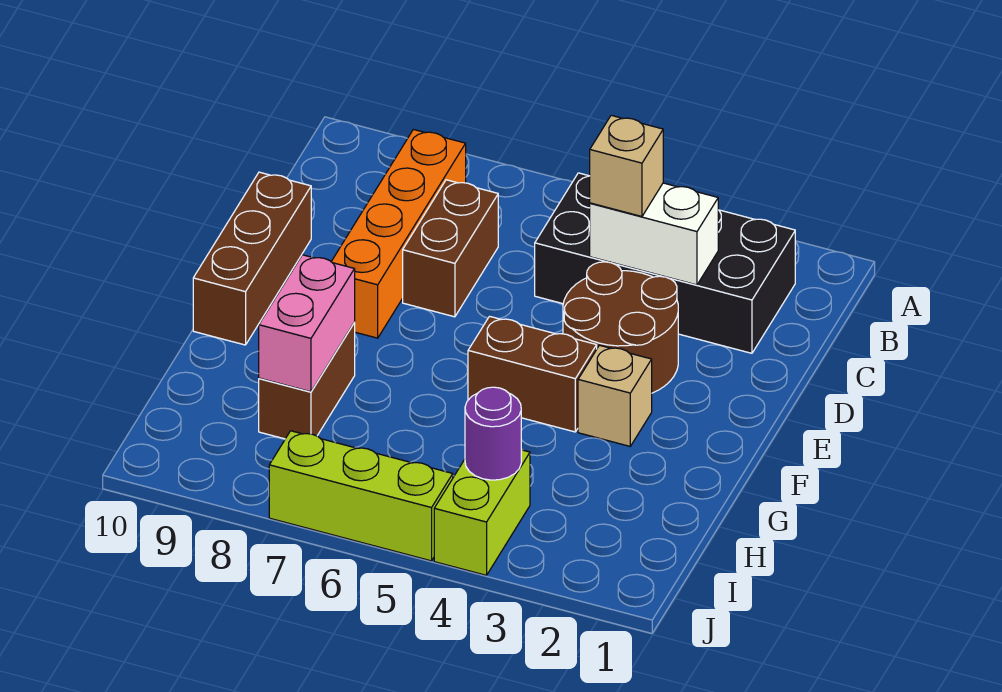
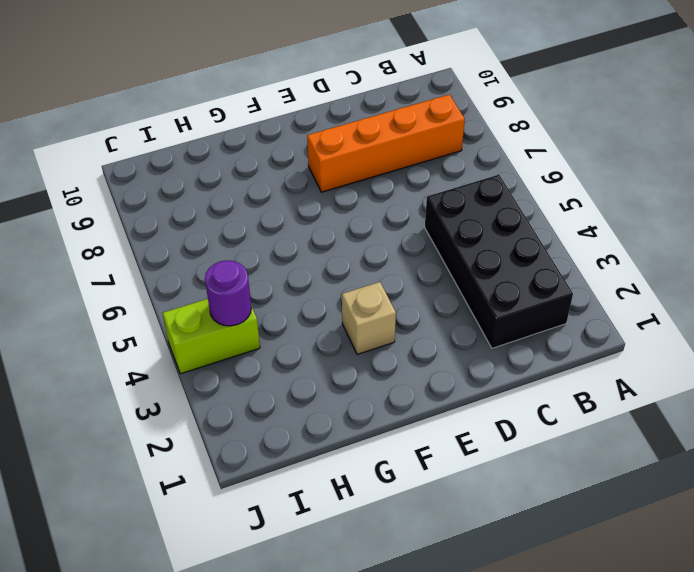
none -> brown 1x2 brick [403,180,498,317]
none -> brown 2x2 round brick [563,262,678,393]
none -> brown 1x3 brick [193,172,311,345]

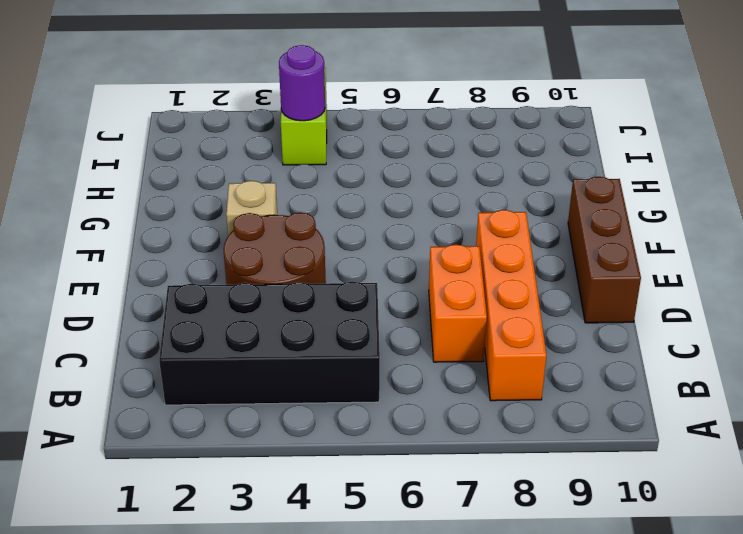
orange 1x2 brick [429,244,487,362] -> brown 1x2 brick [403,180,498,317]
none -> brown 1x2 brick [468,316,597,432]
none -> brown 1x2 brick [259,323,355,439]
none -> lime 1x3 brick [269,431,453,561]

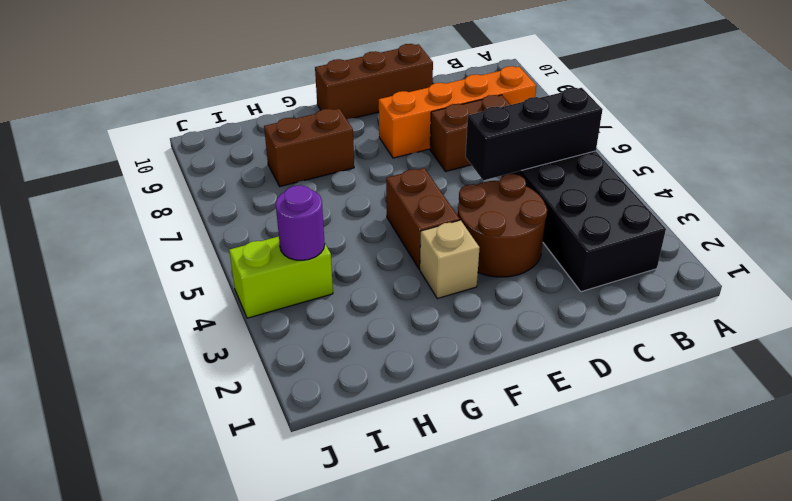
black 1x3 brick [466,88,602,180] -> none
none -> lime 1x3 brick [269,431,453,561]
none -> white 1x2 brick [590,183,718,285]
none -> pink 1x2 brick [259,255,355,392]

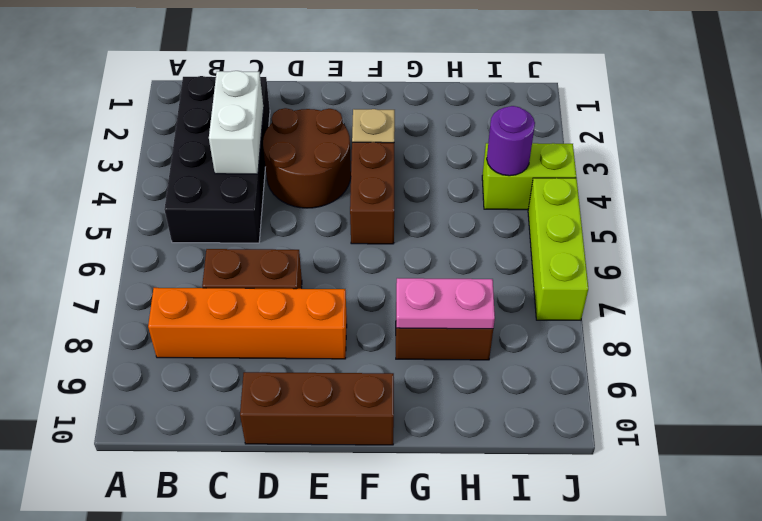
pink 1x2 plate [396,278,495,329] -> pink 1x2 brick [259,255,355,392]
none -> tan 1x1 brick [590,115,663,216]

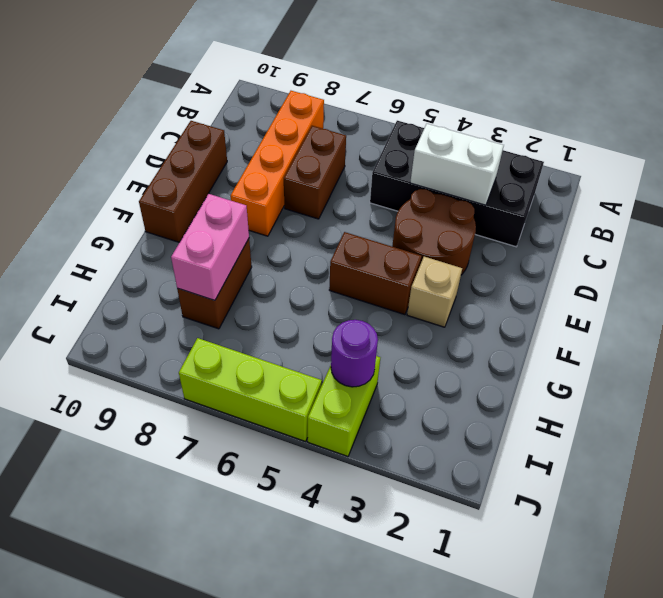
none -> tan 1x1 brick [590,115,663,216]

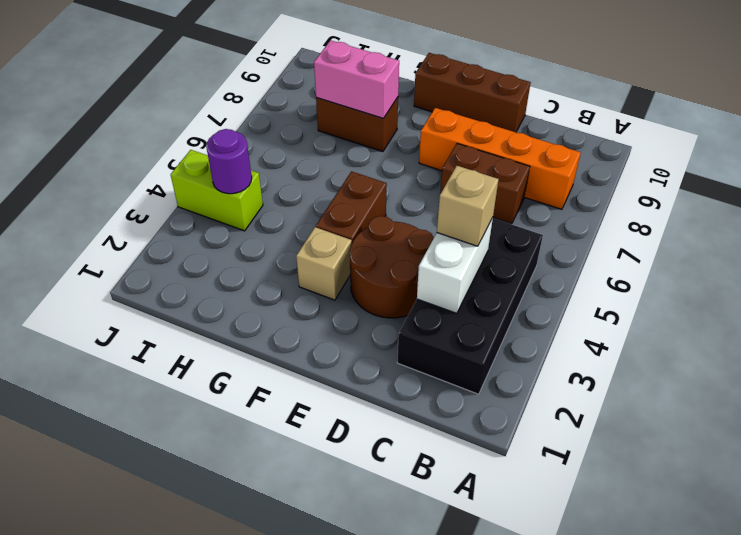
none -> lime 1x3 brick [269,431,453,561]

